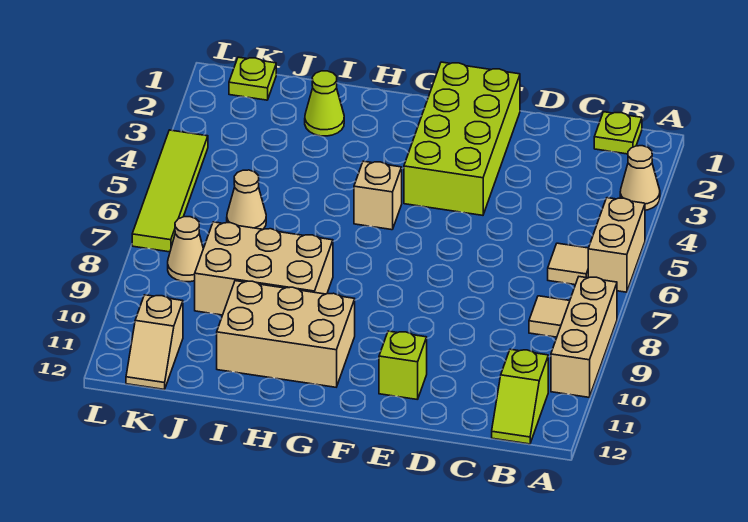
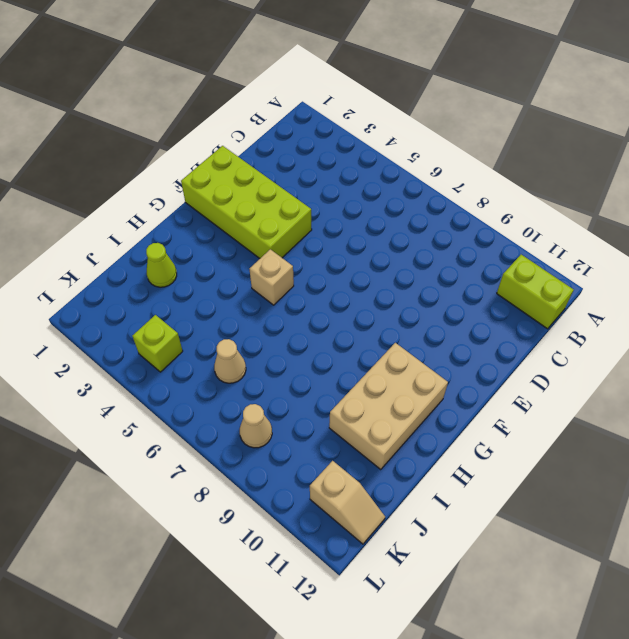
lime 1x2 brick [497,255,574,329] -> lime 1x2 slope [492,349,548,444]
lime 1x1 brick [132,315,183,372] -> lime 1x1 brick moved to [379,331,427,400]
none -> tan 1x1 cone [620,146,660,210]
none -> tan 1x2 brick [588,198,645,292]
none -> tan 1x3 brick [551,277,617,397]

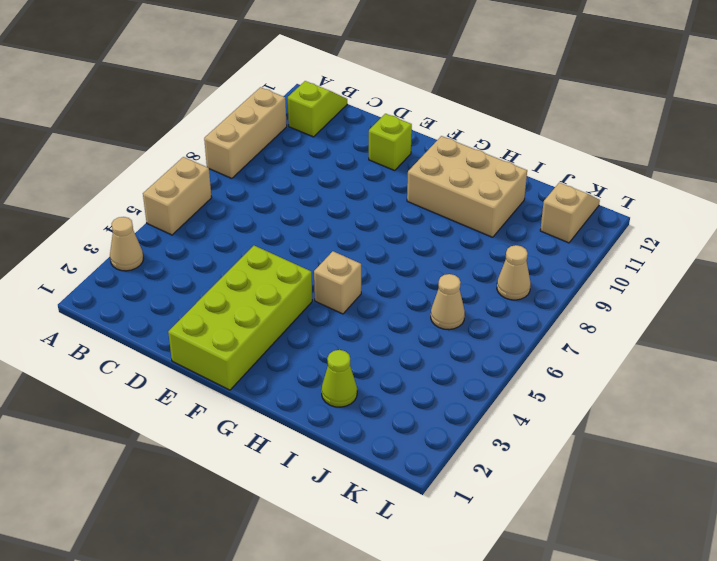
none -> lime 1x1 plate [594,112,642,154]
none -> tan 1x1 tile [548,243,588,285]
none -> tan 1x1 tile [529,296,570,337]

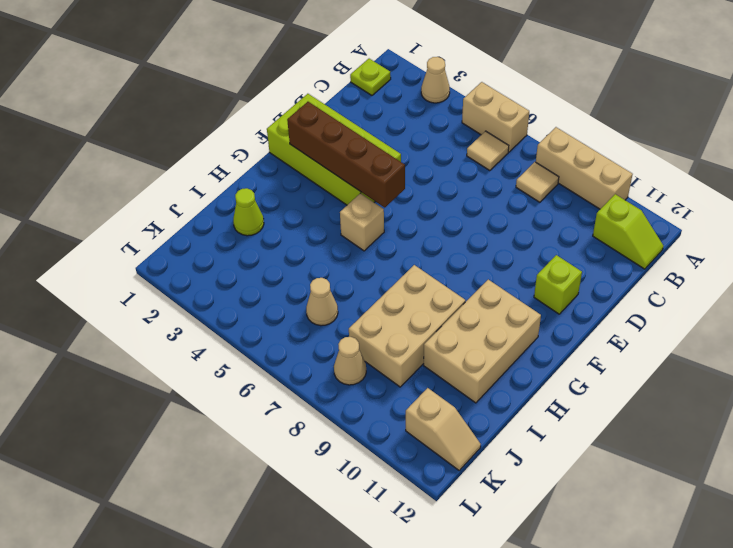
brown 1x4 brick [287,102,405,207] -> none
none -> lime 1x1 plate [229,57,276,100]
none -> lime 1x4 tile [132,130,208,252]

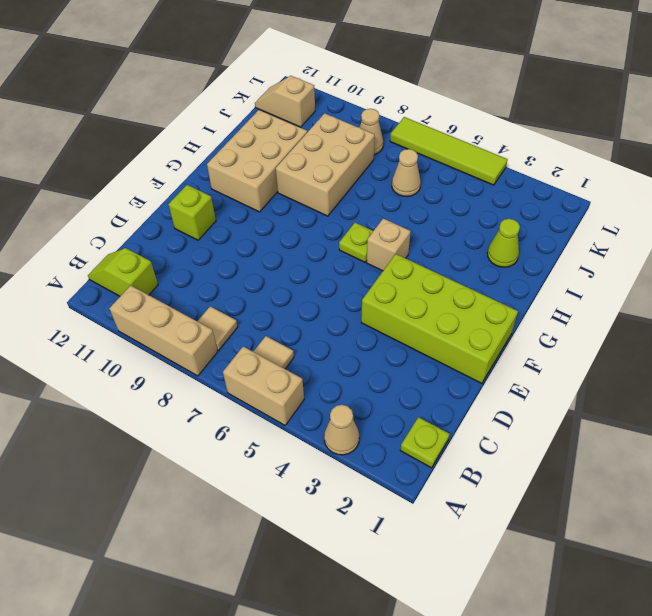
lime 1x1 plate [339,223,373,262] -> lime 1x1 plate moved to [229,57,276,100]

